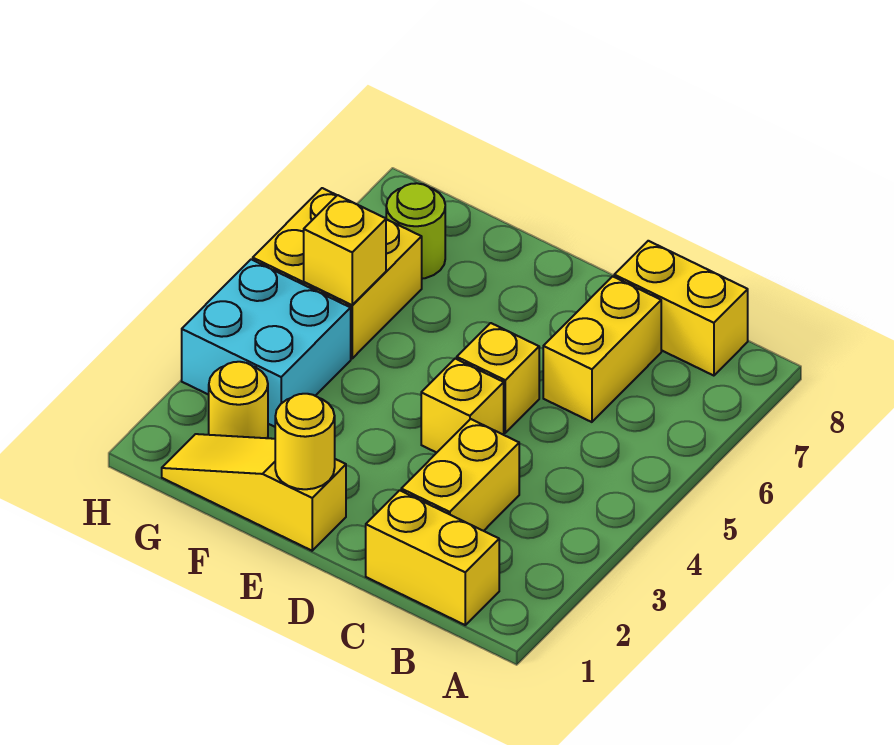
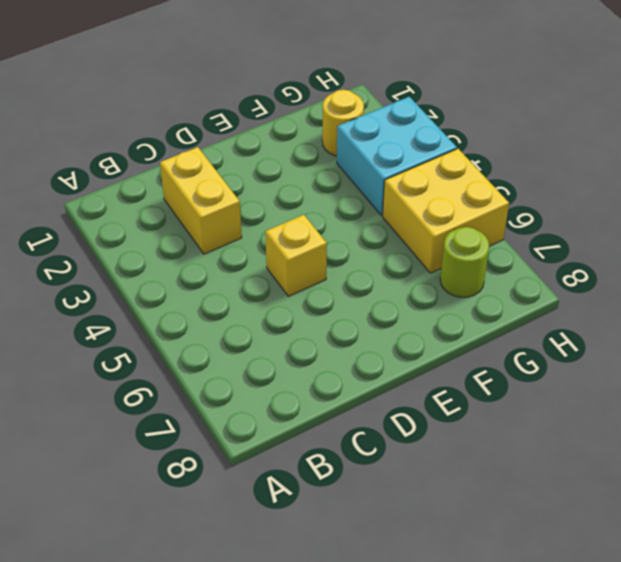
none -> yellow 1x2 brick [366,490,499,625]
none -> yellow 1x2 brick [614,241,748,376]
none -> yellow 1x2 brick [543,276,661,422]

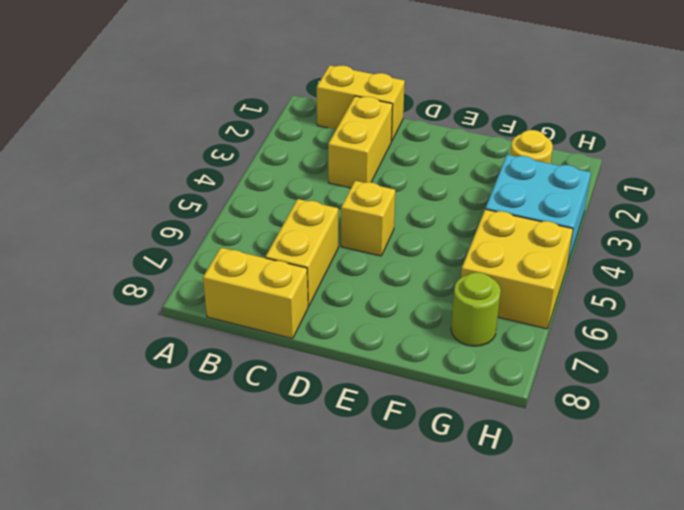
none -> yellow 1x1 brick [421,359,504,453]
none -> yellow 1x3 slope [162,434,346,551]
none -> yellow 1x1 round brick [275,394,335,489]

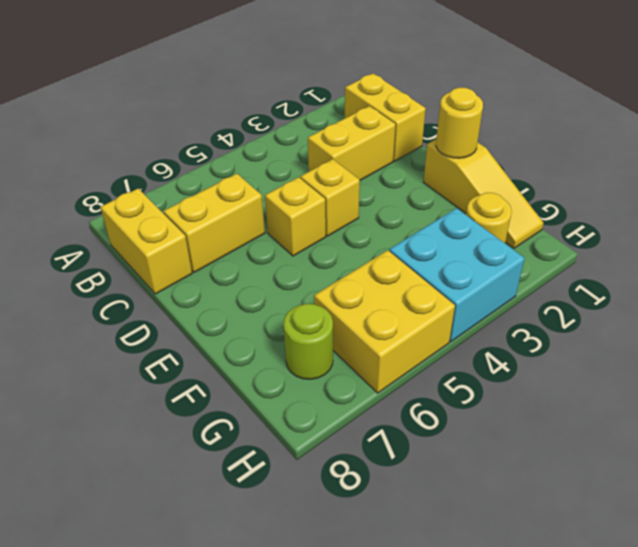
none -> yellow 1x1 brick [304,195,386,305]

